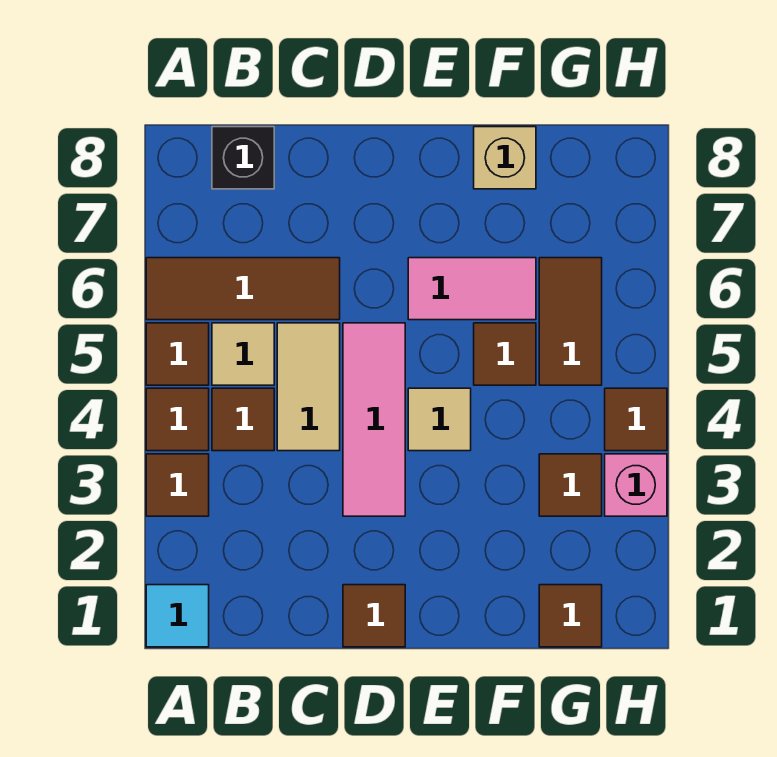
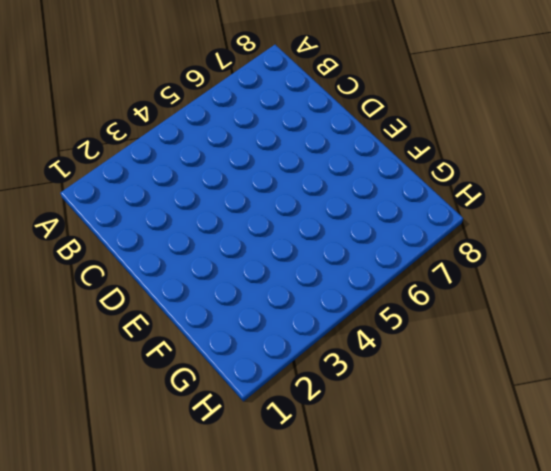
none -> cyan 1x1 tile [146,585,209,647]
none -> brown 1x1 tile [146,454,209,516]
none -> brown 1x1 tile [146,388,209,451]

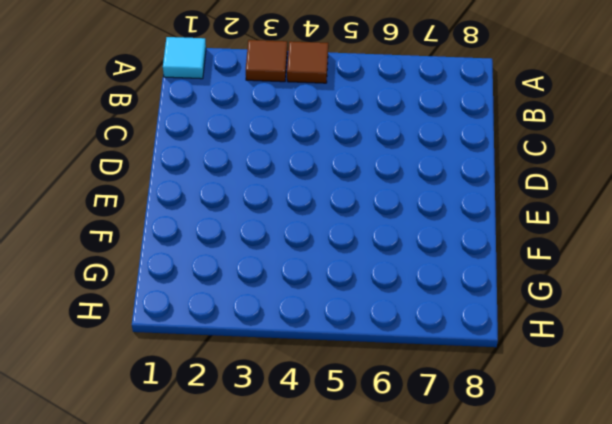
none -> brown 1x1 tile [146,323,209,385]
none -> brown 1x3 tile [146,258,340,320]
none -> brown 1x1 tile [212,388,274,451]

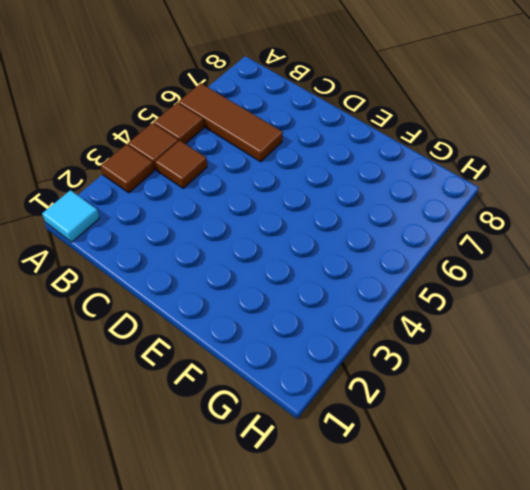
none -> tan 1x1 tile [212,323,274,385]
none -> black 1x1 brick [212,127,274,189]
none -> tan 1x2 tile [277,323,340,451]

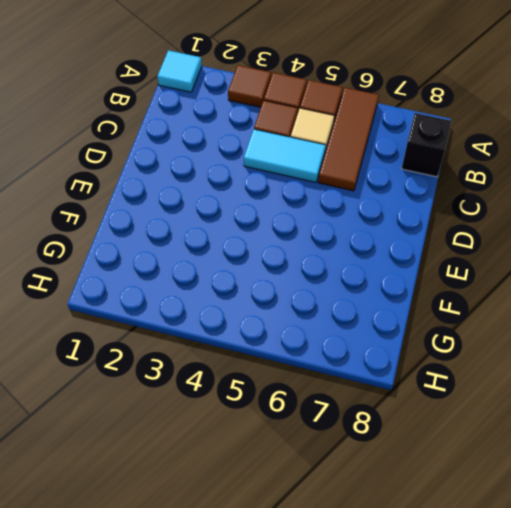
cyan 1x2 tile [244,129,326,182] -> tan 1x2 tile [277,323,340,451]
none -> brown 1x1 tile [343,585,405,647]
none -> pink 1x3 tile [343,323,405,516]
none -> tan 1x1 tile [408,388,471,451]

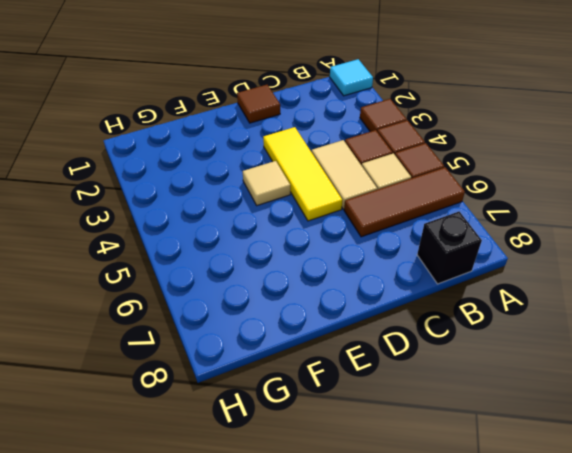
yellow 1x3 tile [263,127,342,221] -> pink 1x3 tile [343,323,405,516]
none -> pink 1x2 tile [408,258,536,320]
none -> brown 1x1 tile [474,323,536,385]
none -> tan 1x1 brick [474,127,536,189]

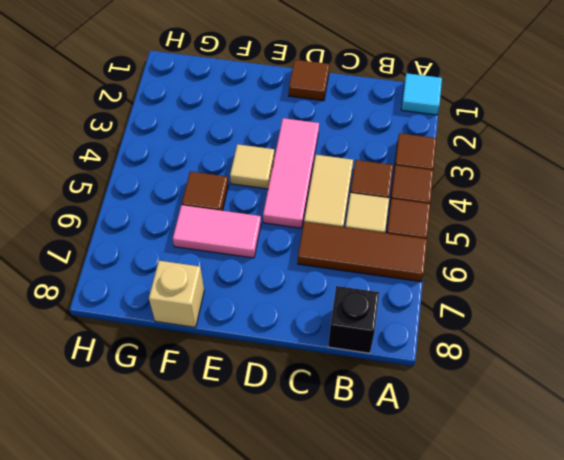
none -> brown 1x1 tile [539,585,602,647]
none -> brown 1x1 tile [539,454,602,516]
none -> brown 1x2 tile [539,258,602,385]

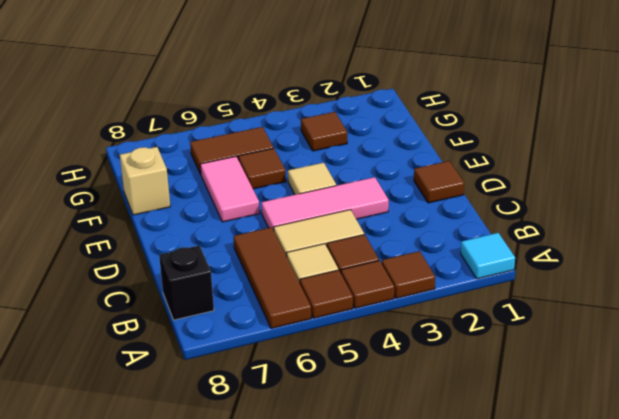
none -> brown 1x1 tile [539,585,602,647]
none -> pink 1x1 brick [605,454,667,516]
none -> brown 1x1 tile [605,388,667,451]

